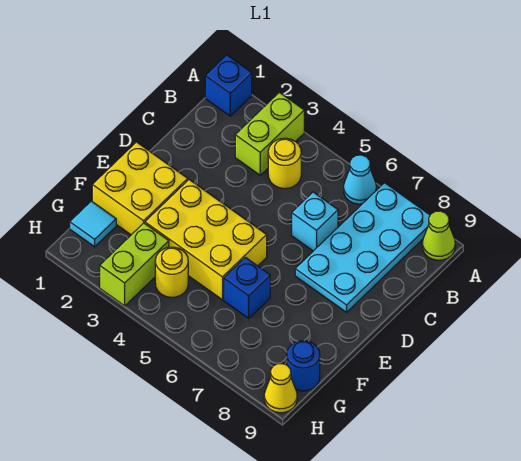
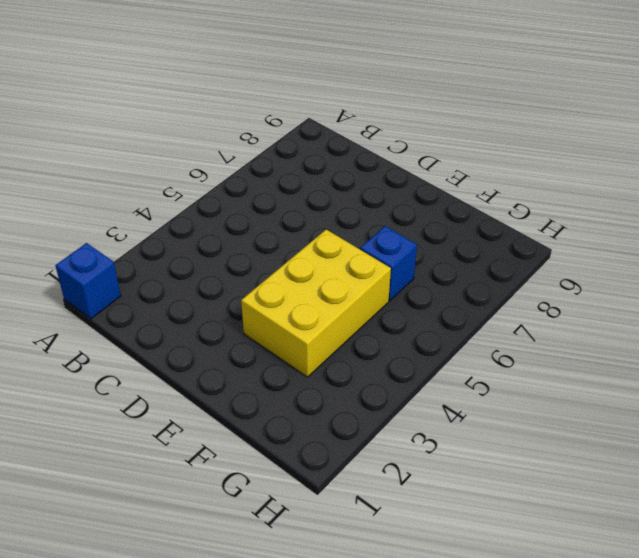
none -> lime 1x2 brick [235,92,304,175]
none -> cyan 1x1 cone [344,155,376,204]
none -> cyan 2x4 plate [295,183,430,312]

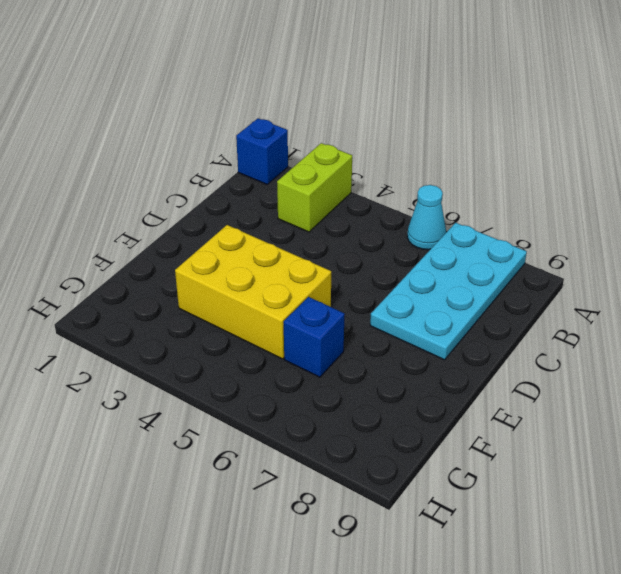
none -> lime 1x1 cone [422,211,455,260]
none -> yellow 1x1 round brick [268,138,301,189]
none -> cyan 1x1 brick [292,192,338,251]

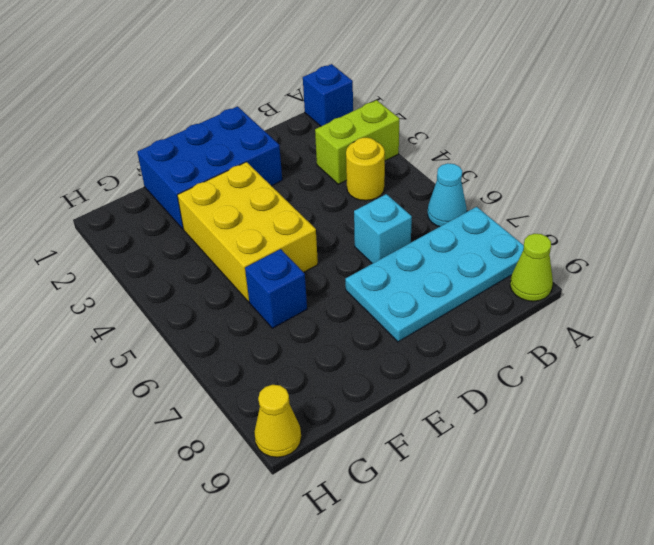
blue 2x3 brick [137,106,282,229] -> yellow 2x2 brick [92,142,188,235]
none -> cyan 1x1 tile [70,201,116,247]
none -> lime 1x2 brick [100,223,169,306]
none -> yellow 1x1 round brick [155,247,188,297]

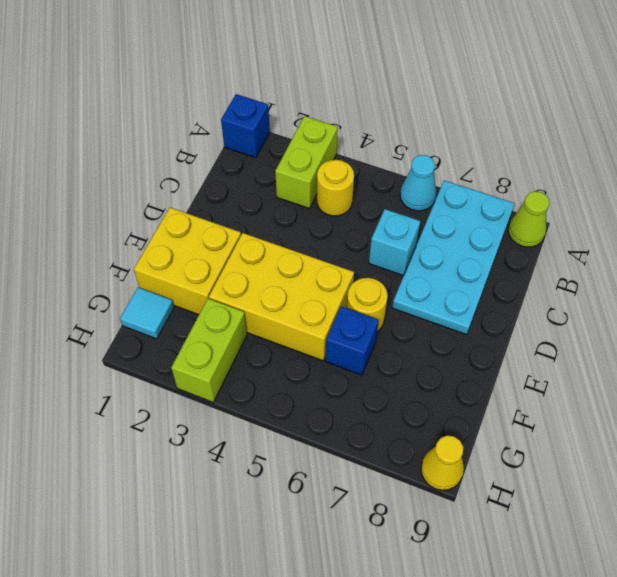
yellow 1x1 round brick [347,278,388,332] -> yellow 1x1 round brick moved to [155,247,188,297]
none -> blue 1x1 round brick [287,341,320,391]

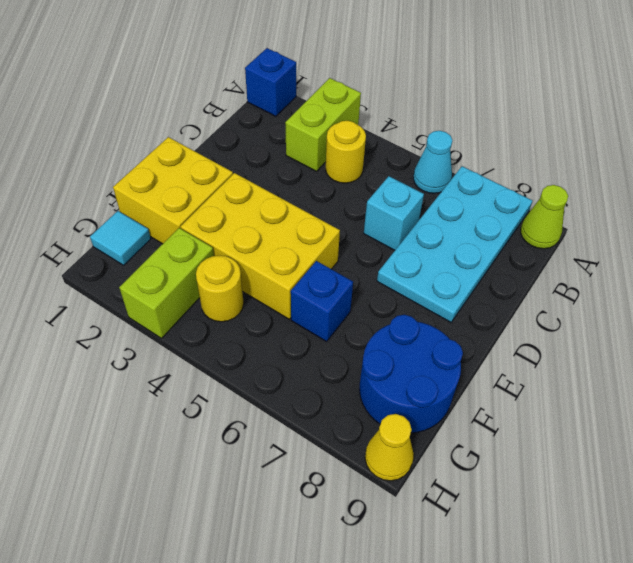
blue 2x2 round brick [359,315,463,433] -> blue 1x1 round brick [287,341,320,391]

